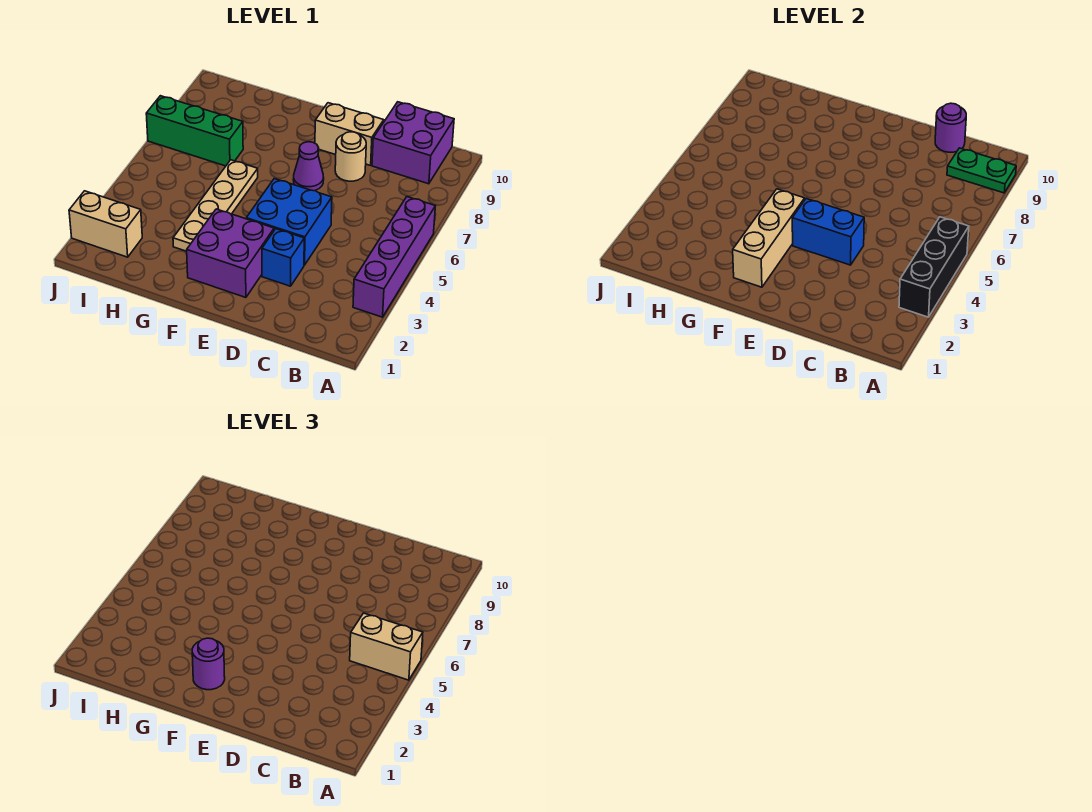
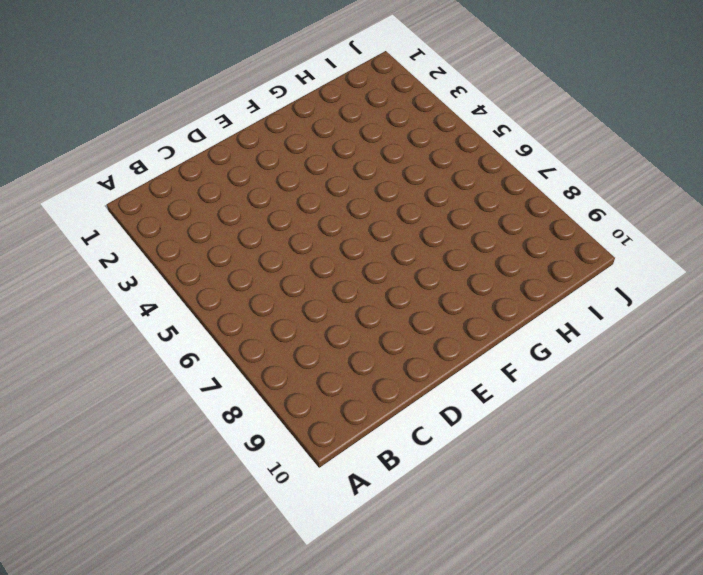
none -> purple 1x4 brick [353,197,435,317]
none -> purple 2x2 brick [372,102,454,184]
none -> blue 1x1 brick [262,229,304,286]

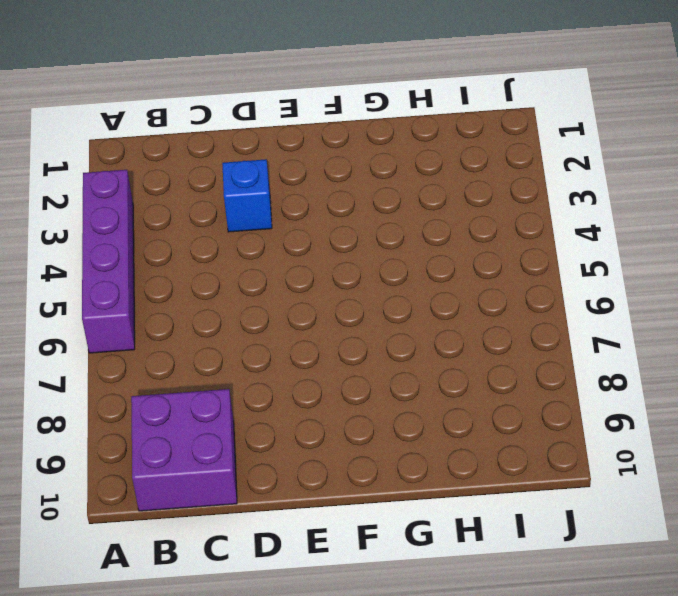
none -> blue 2x2 brick [246,179,332,265]
none -> tan 1x1 round brick [335,132,366,181]
none -> tan 1x2 brick [315,103,384,165]

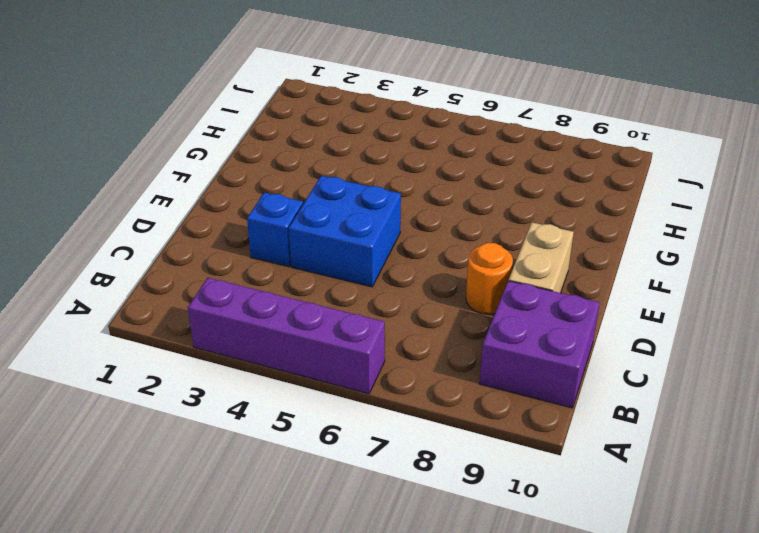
orange 1x1 round brick [466,243,513,314] -> tan 1x1 round brick [335,132,366,181]
none -> purple 2x2 brick [187,209,274,298]
none -> purple 1x1 cone [293,142,324,191]
none -> tan 1x4 plate [173,160,258,251]

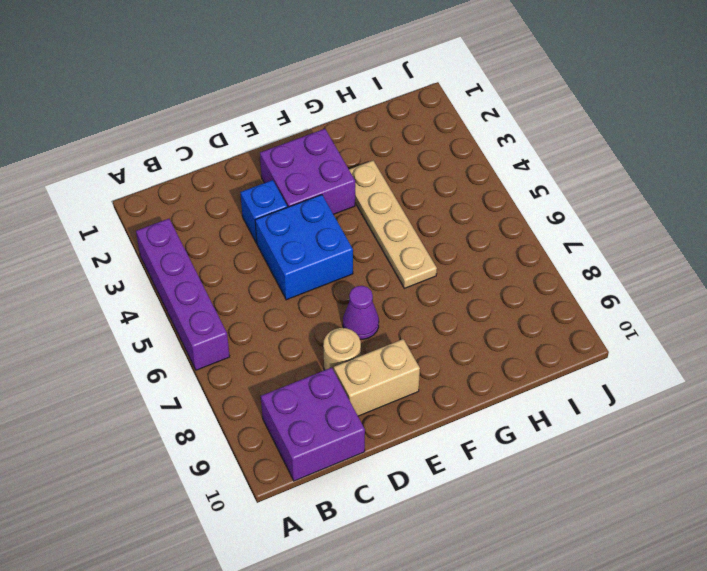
none -> green 1x3 brick [146,96,243,166]
none -> tan 1x2 brick [69,191,142,257]
none -> black 1x3 brick [899,217,969,317]

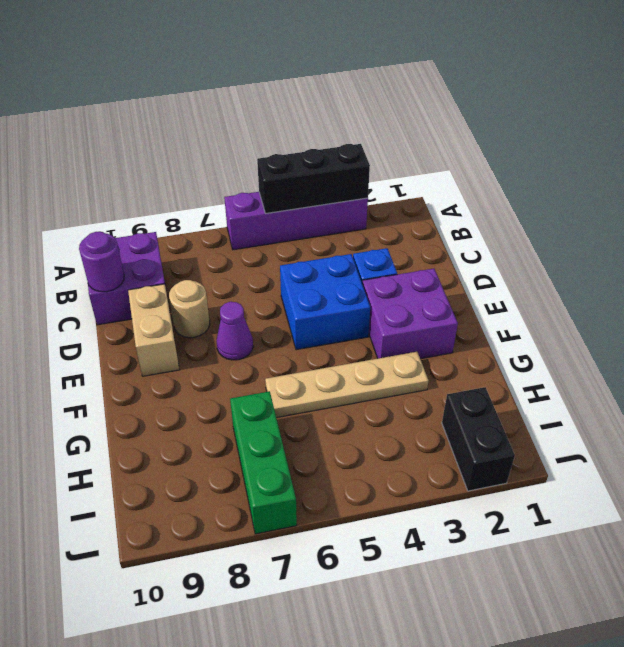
black 1x2 brick [442,387,515,491] -> tan 1x2 brick [69,191,142,257]
none -> green 1x2 plate [947,148,1016,193]
none -> blue 1x2 brick [792,199,864,265]
none -> tan 1x3 brick [733,189,805,287]

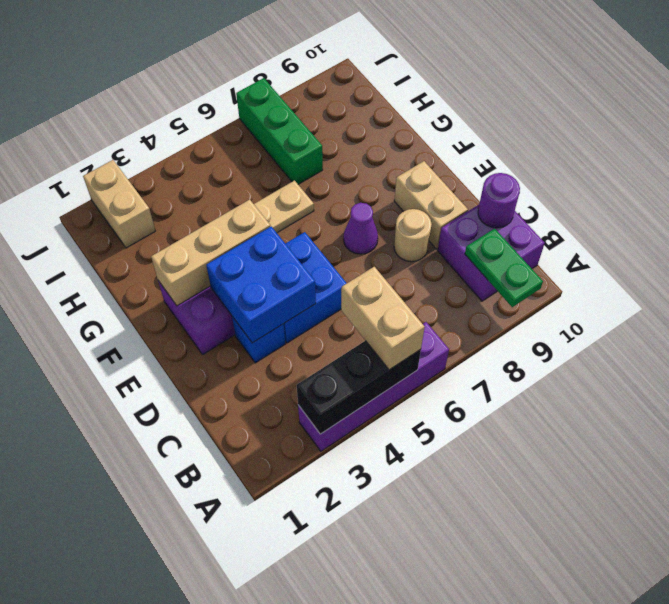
blue 2x2 brick [206,227,316,343] -> blue 1x2 brick [792,199,864,265]
none -> purple 1x1 round brick [192,638,225,690]

